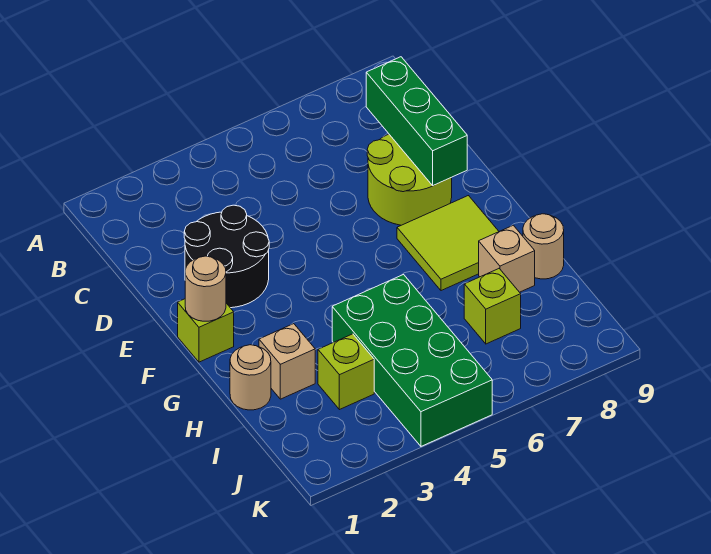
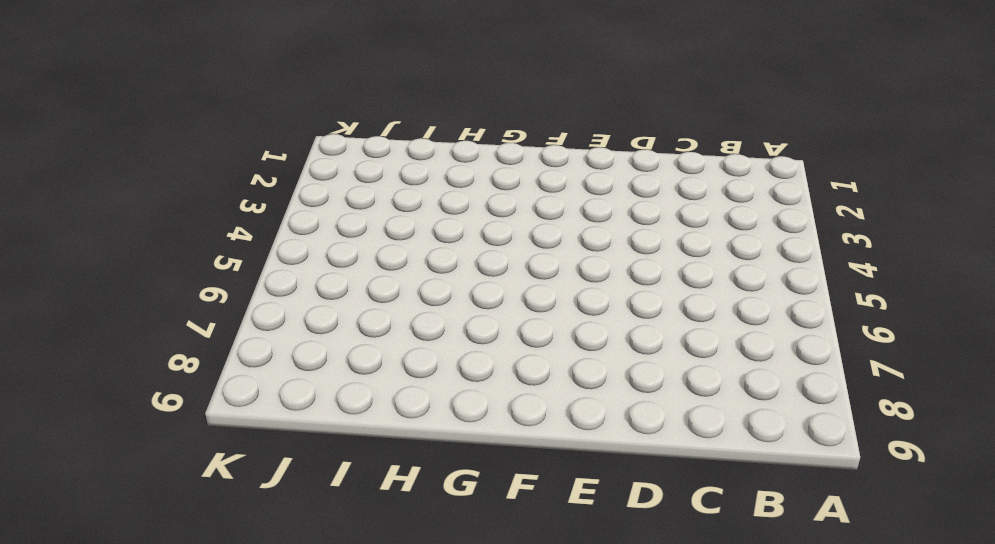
none -> black 2x2 round brick [184,205,269,308]
none -> lime 2x2 round brick [367,134,452,225]
none -> lime 1x1 brick [178,299,234,362]

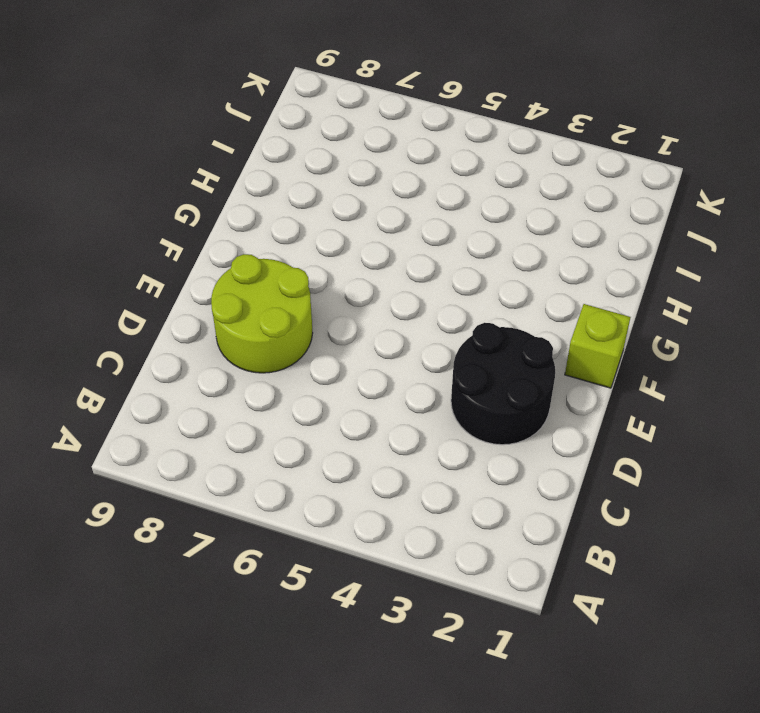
none -> lime 2x2 tile [397,196,499,291]
none -> tan 1x1 round brick [230,345,271,410]
none -> tan 1x1 brick [259,324,315,399]

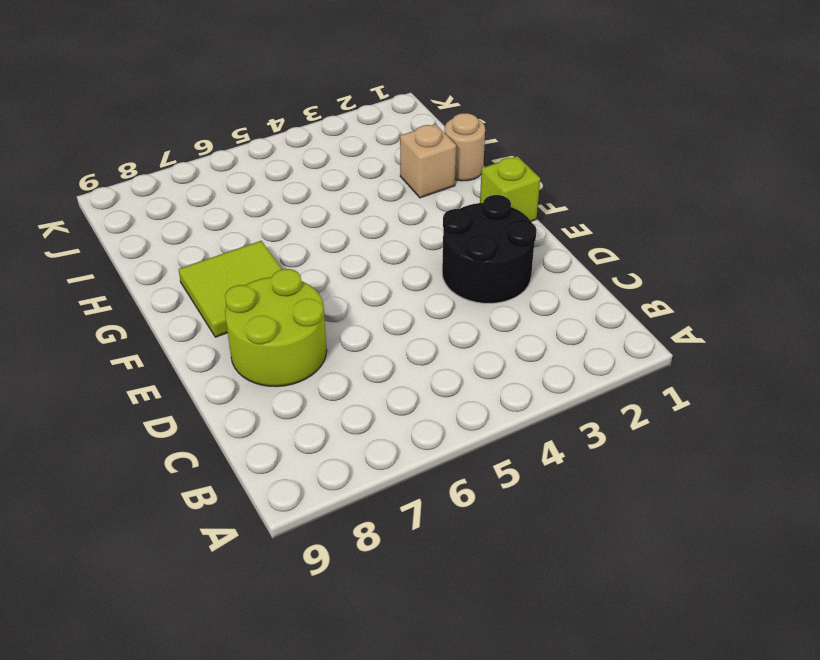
none -> green 2x4 brick [332,275,492,446]
none -> tan 1x1 brick [479,225,535,292]
none -> tan 1x1 round brick [523,214,564,279]

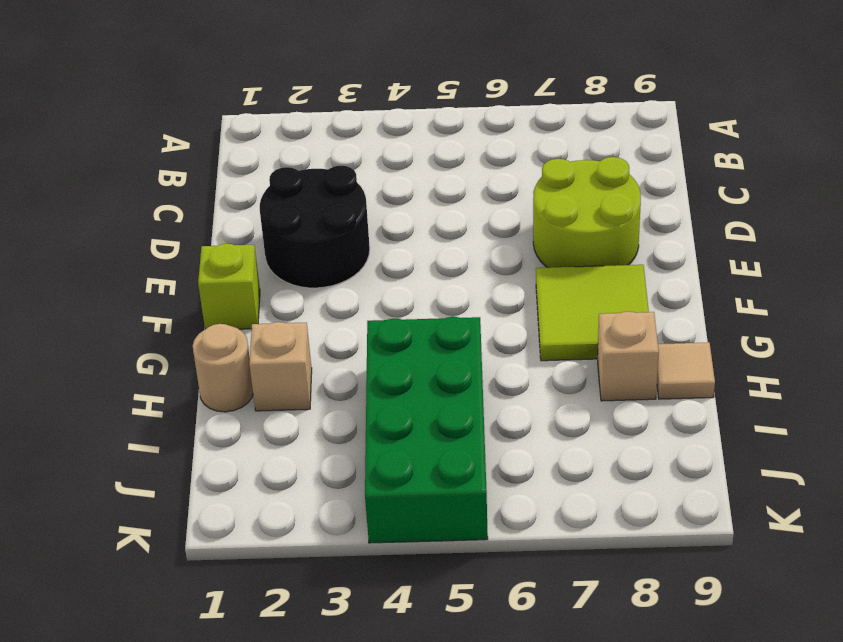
tan 1x1 tile [657,342,715,399] -> tan 1x1 round brick [523,214,564,279]
none -> lime 1x1 brick [318,334,374,410]
none -> lime 1x1 brick [464,269,521,344]
none -> green 1x3 brick [366,57,467,185]

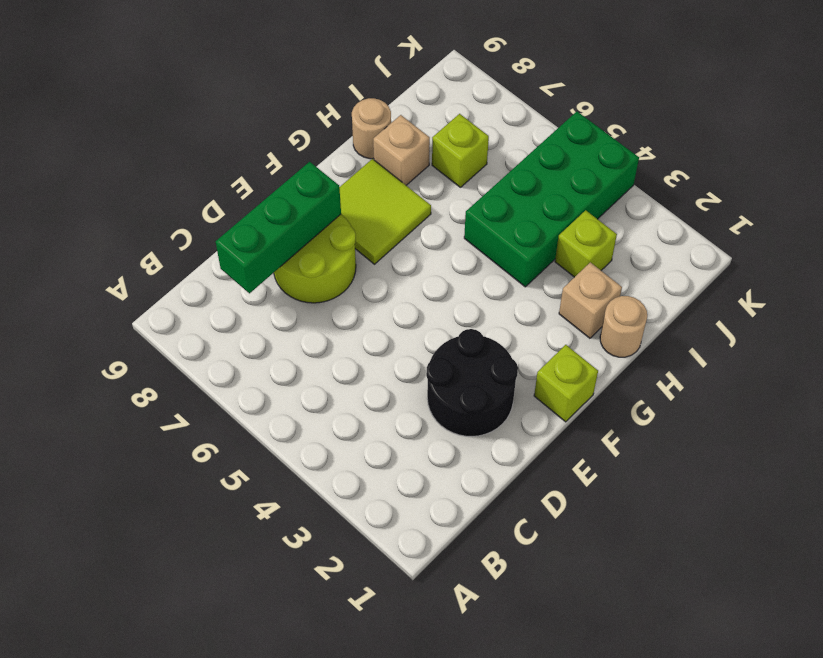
none -> tan 1x1 round brick [185,256,226,321]

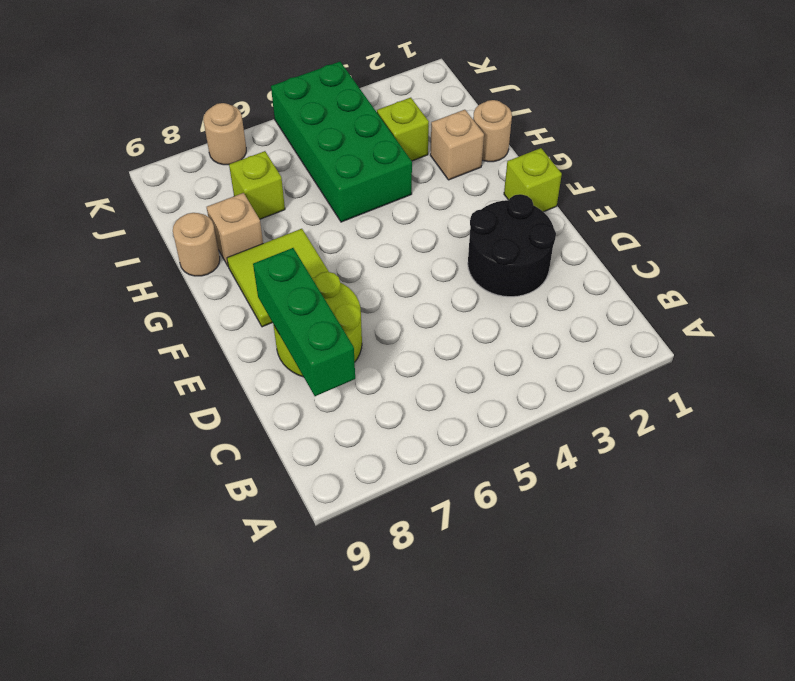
tan 1x1 round brick [203,103,246,165] -> tan 1x1 round brick moved to [185,256,226,321]

